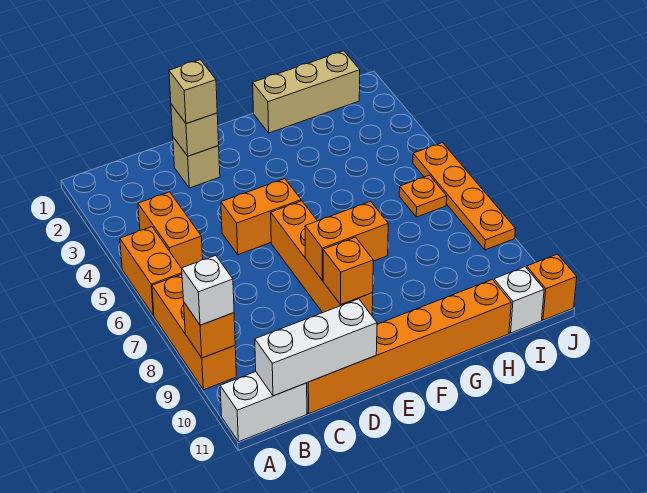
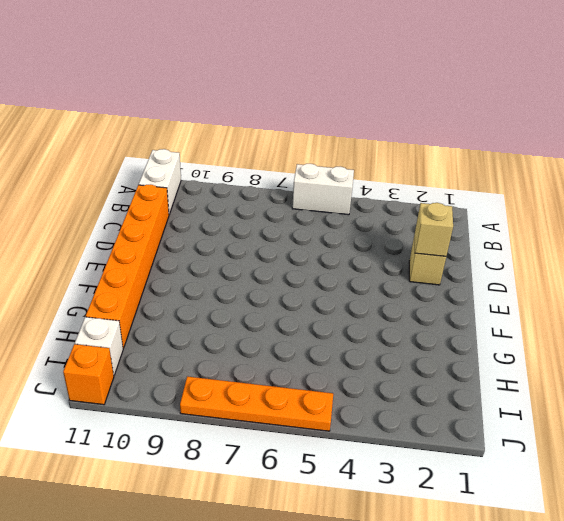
white 1x2 brick [292,164,354,215] -> orange 1x2 brick [120,227,182,316]
none -> orange 1x3 brick [152,274,236,390]
none -> orange 1x2 brick [138,192,203,268]
none -> orange 1x2 brick [221,179,301,255]

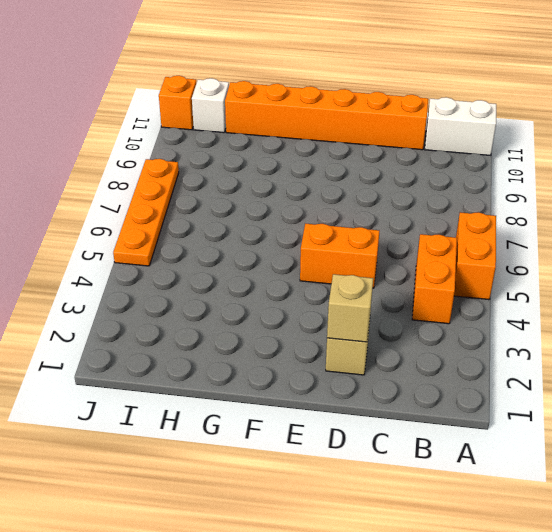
none -> orange 1x3 brick [152,274,236,390]
none -> orange 1x4 brick [271,201,373,315]
none -> tan 1x3 brick [253,51,360,133]

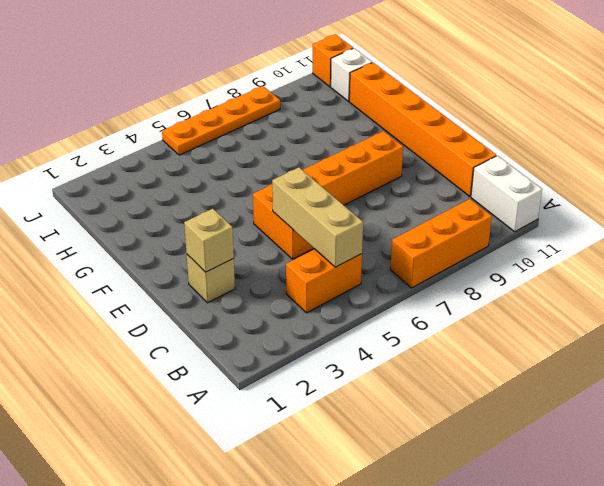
tan 1x3 brick [272,167,363,267] -> tan 1x3 brick moved to [253,51,360,133]
none -> orange 1x2 brick [120,227,182,316]
none -> orange 1x1 plate [399,175,447,217]
none -> orange 1x1 brick [184,303,235,358]

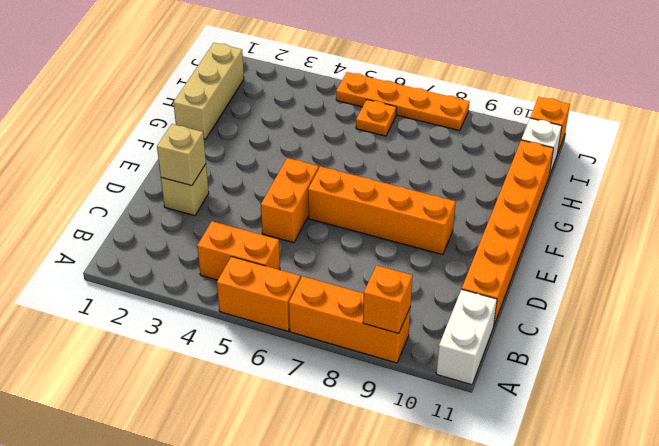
none -> white 1x3 brick [255,299,377,396]
none -> orange 1x2 brick [305,201,388,280]
none -> orange 1x1 brick [323,237,373,305]

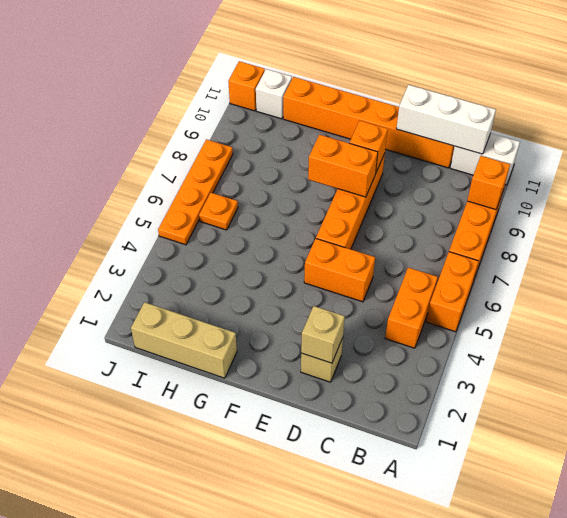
none -> white 1x1 brick [182,255,234,325]
none -> tan 1x1 brick [169,60,217,124]

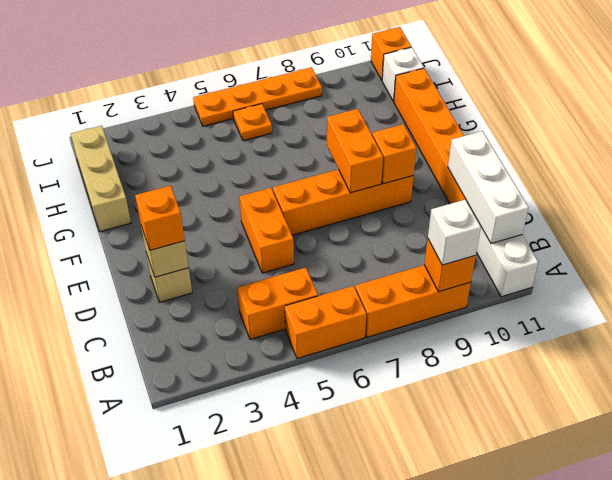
orange 1x1 brick [135,186,185,250] -> tan 1x1 brick [169,60,217,124]

